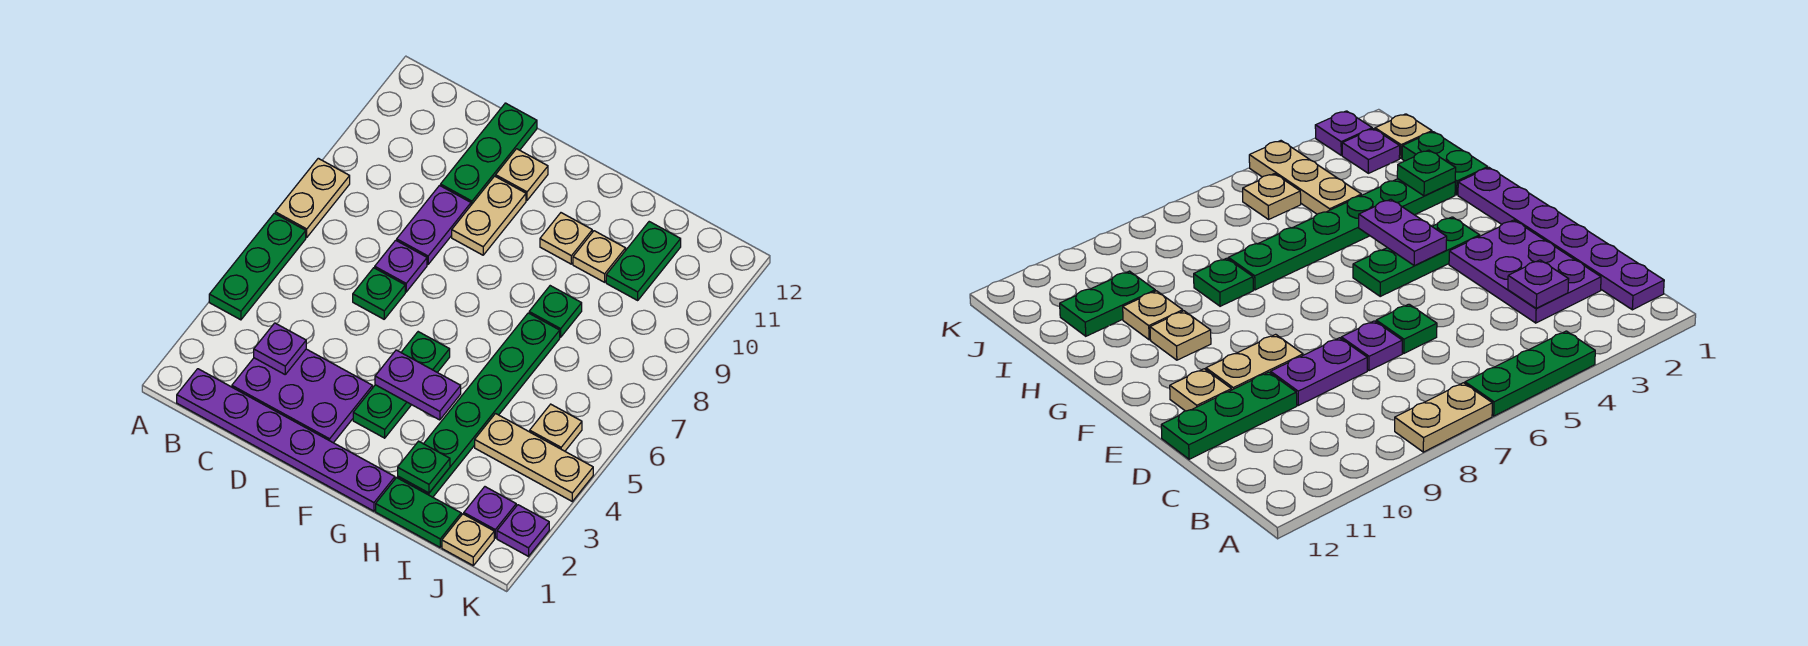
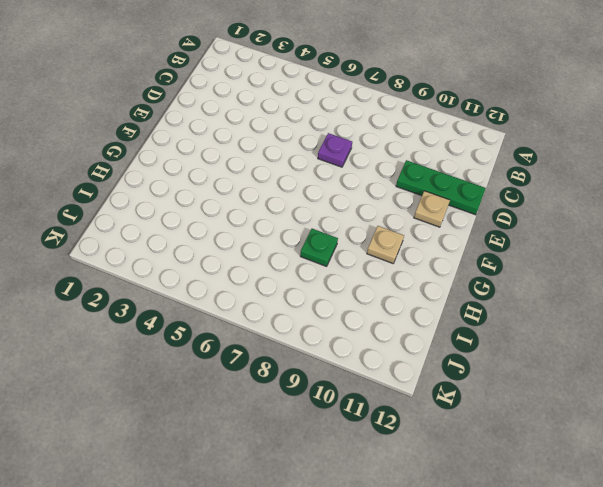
none -> green 1x3 plate [209,213,306,320]
none -> tan 1x2 plate [275,158,350,237]
none -> purple 1x6 plate [177,369,395,511]

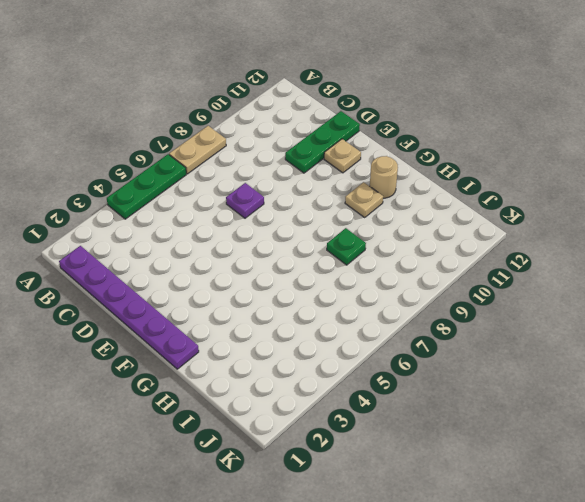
tan 1x1 round brick [370,156,398,198] -> none
none -> purple 2x3 plate [232,349,373,443]
none -> green 1x1 plate [353,268,405,319]
none -> purple 1x2 plate [397,185,471,264]

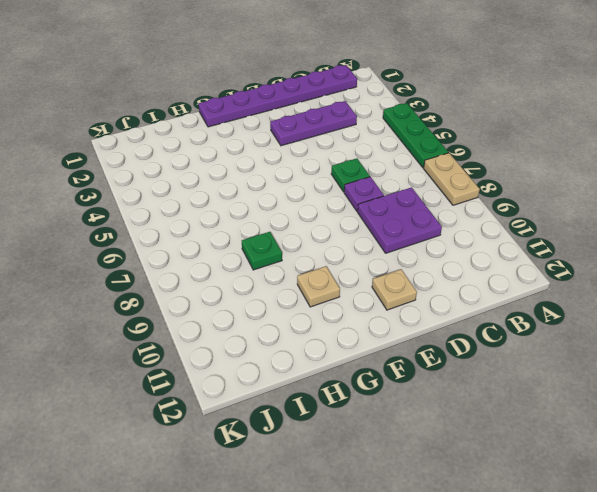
purple 1x3 plate [270,101,357,146] -> purple 2x3 plate [232,349,373,443]
purple 2x2 plate [358,187,442,253] -> purple 1x2 plate [397,185,471,264]
none -> green 1x3 plate [441,103,537,205]
none -> tan 1x2 plate [452,176,526,255]
none -> green 1x3 plate [353,332,450,438]

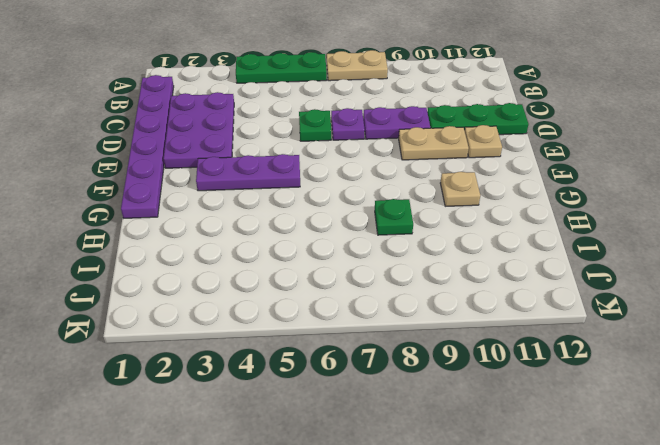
purple 1x3 plate [196,154,300,191] -> green 1x3 plate [353,332,450,438]
none -> green 1x2 plate [376,478,461,547]
none -> green 1x6 plate [398,313,560,497]
none -> tan 1x1 plate [573,231,626,282]

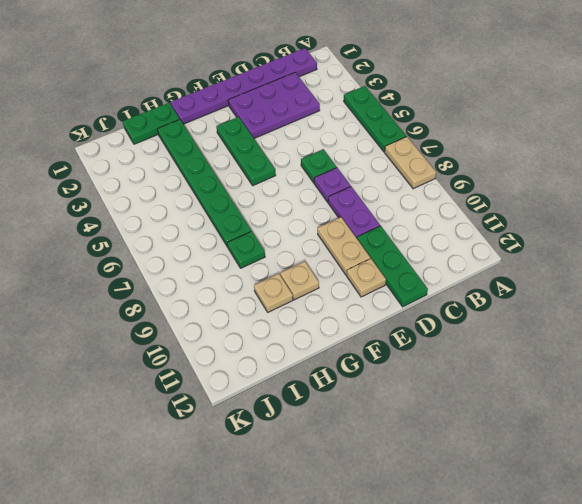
none -> tan 1x3 plate [475,414,593,501]
none -> green 1x2 plate [606,222,681,300]
none -> tan 1x1 plate [442,514,494,565]

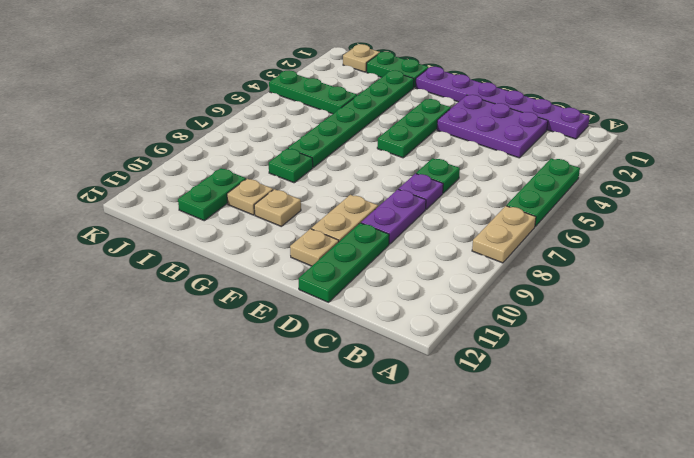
green 1x3 plate [269,70,357,114] -> tan 1x3 plate [475,414,593,501]
none -> purple 1x1 plate [464,487,516,538]
none -> tan 1x1 plate [530,404,582,451]
none -> purple 1x1 plate [497,505,549,556]

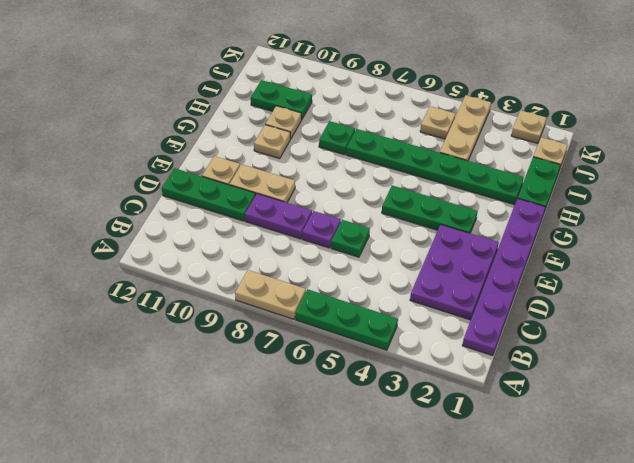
tan 1x1 plate [511,110,546,143] -> purple 1x1 plate [497,505,549,556]
none -> purple 1x1 plate [464,487,516,538]
none -> purple 1x1 plate [254,323,306,374]
none -> purple 1x2 plate [375,350,461,420]

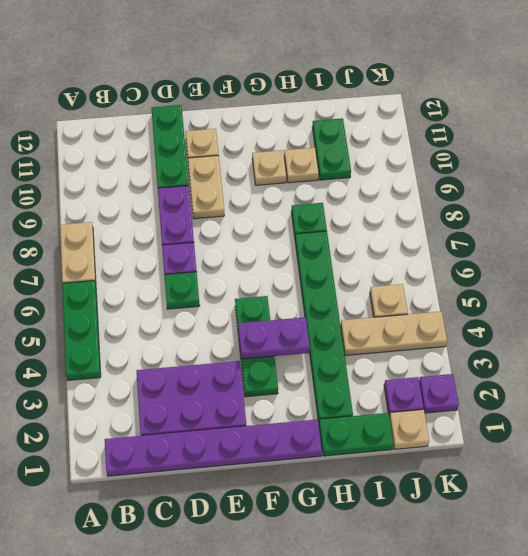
none -> purple 1x1 plate [254,323,306,374]
none -> green 1x1 plate [398,441,450,493]

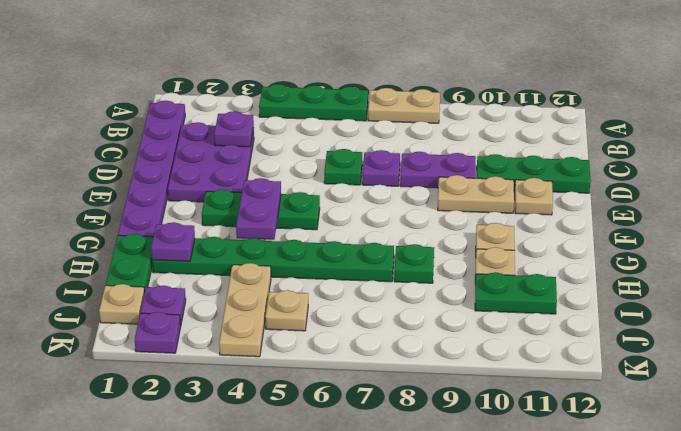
purple 1x1 plate [151,222,195,261] -> green 1x1 plate [398,441,450,493]

